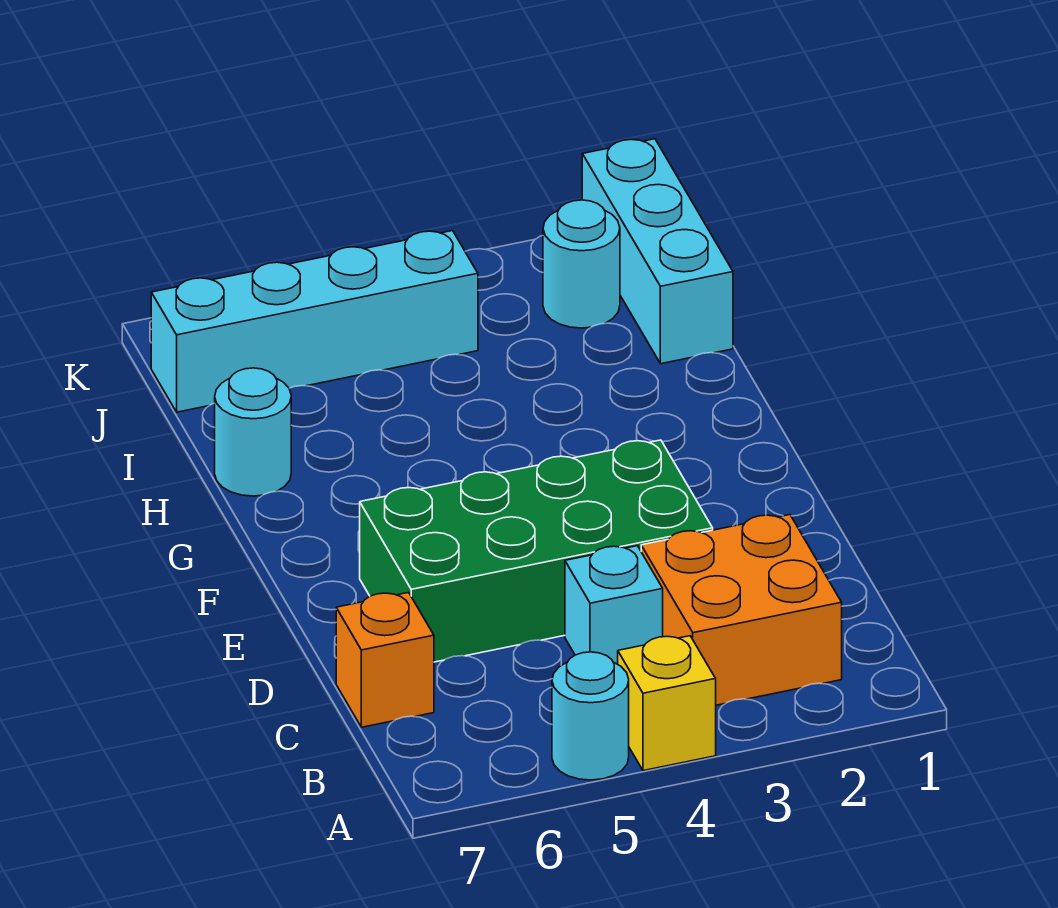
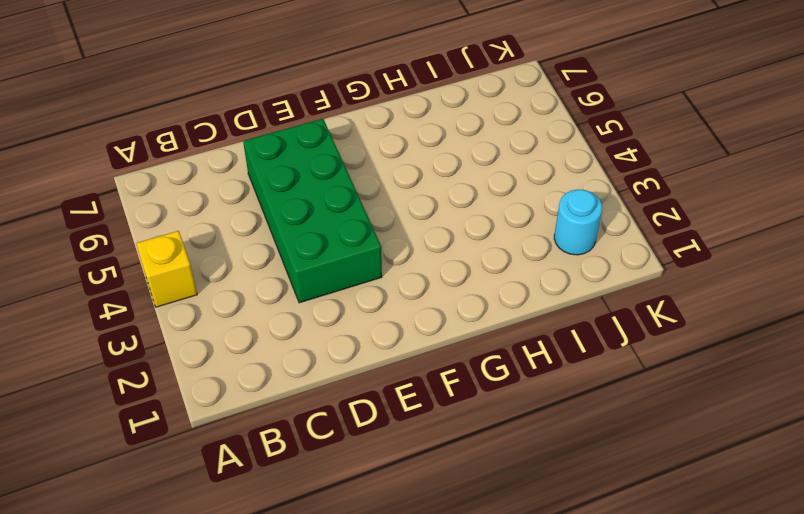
none -> cyan 1x1 round brick [552,652,629,780]
none -> orange 2x2 brick [641,515,842,705]

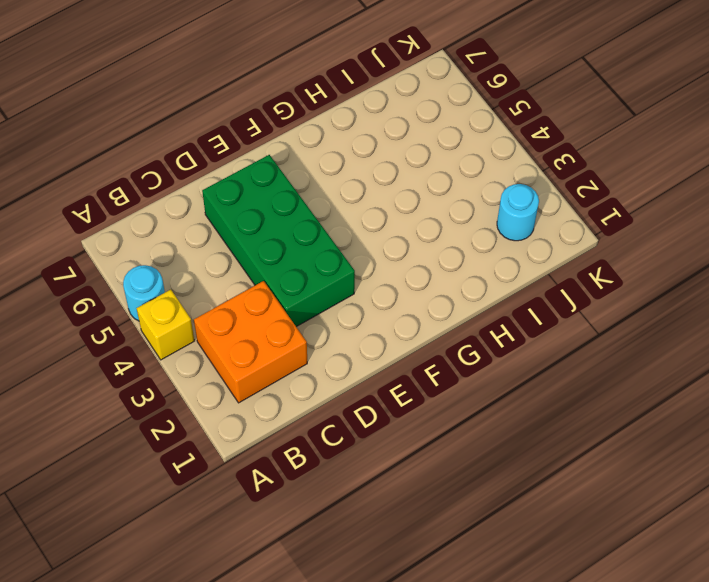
none -> cyan 1x1 brick [565,546,663,664]
none -> orange 1x1 brick [336,592,434,727]

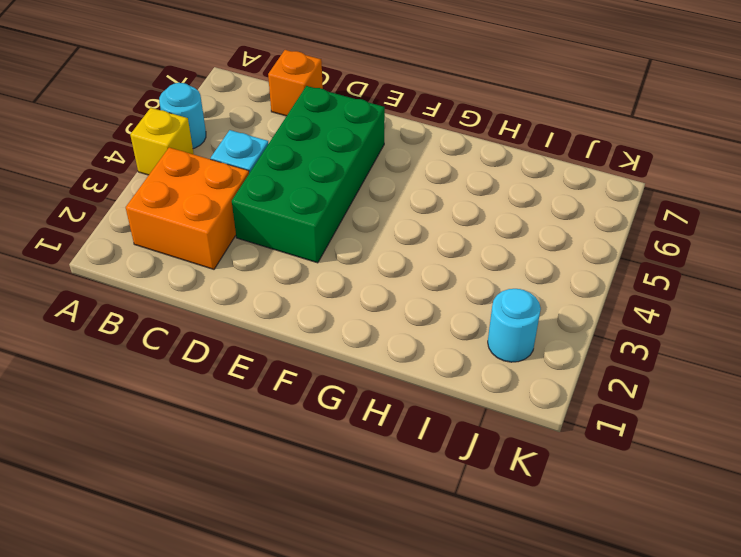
none -> cyan 1x1 round brick [215,368,291,496]
none -> cyan 1x3 brick [582,139,733,364]

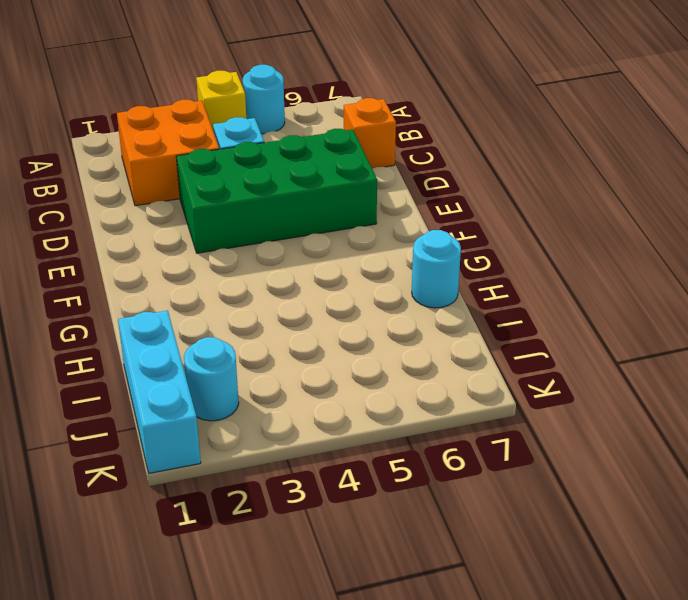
none -> cyan 1x4 brick [151,231,478,412]

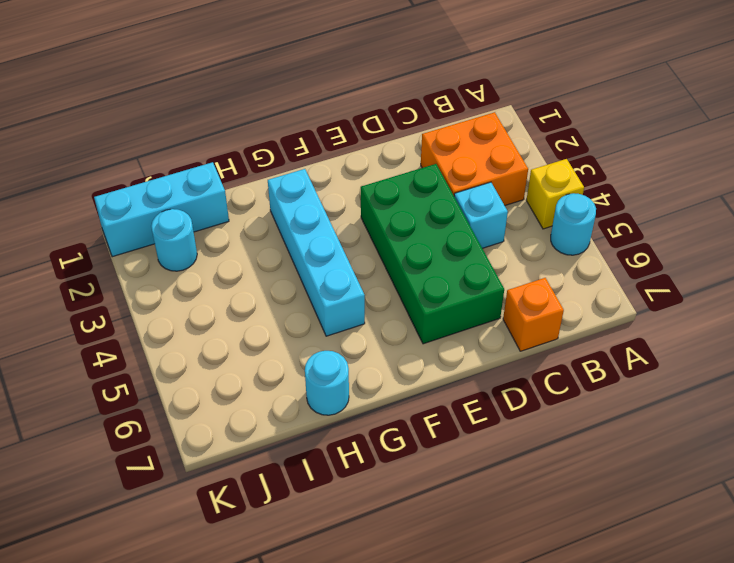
cyan 1x4 brick [268,169,365,336] -> cyan 1x4 brick moved to [151,231,478,412]

